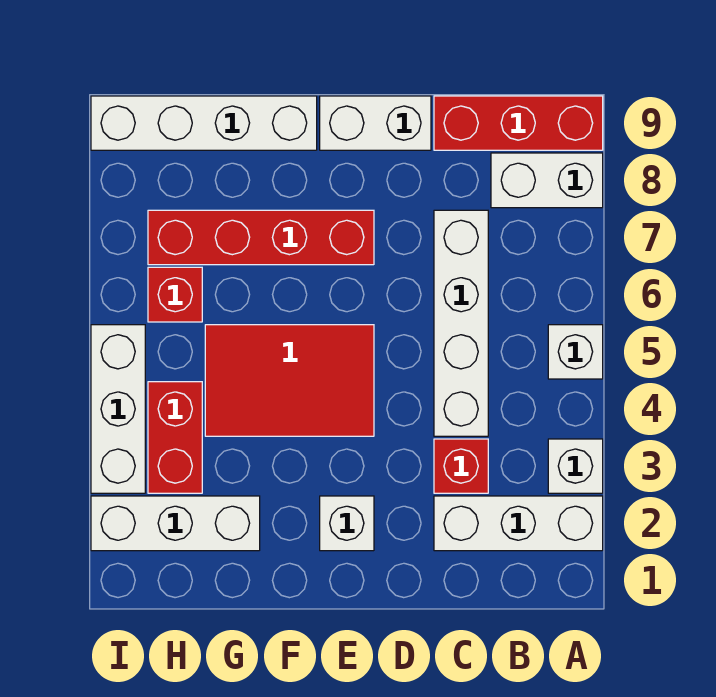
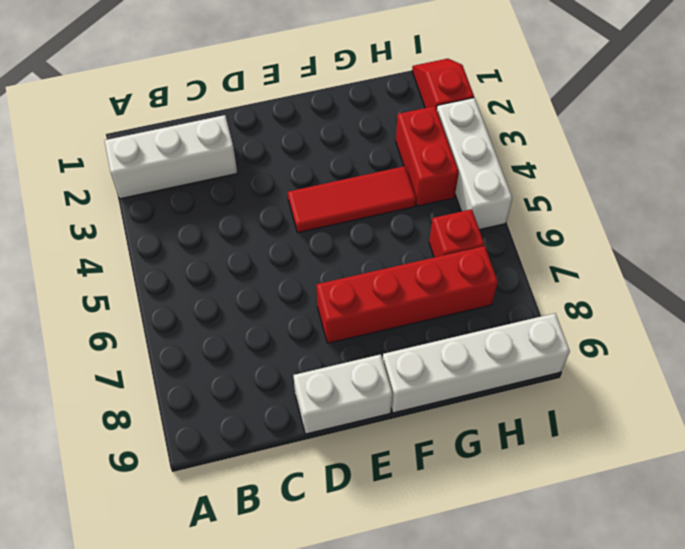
red 1x3 tile [288,166,416,233] -> red 2x3 tile [205,325,374,436]
red 1x2 slope [412,59,474,109] -> white 1x3 brick [91,496,260,551]
none -> white 1x1 brick [548,439,603,493]
none -> white 1x1 brick [548,325,603,379]
none -> white 1x2 brick [491,153,603,208]

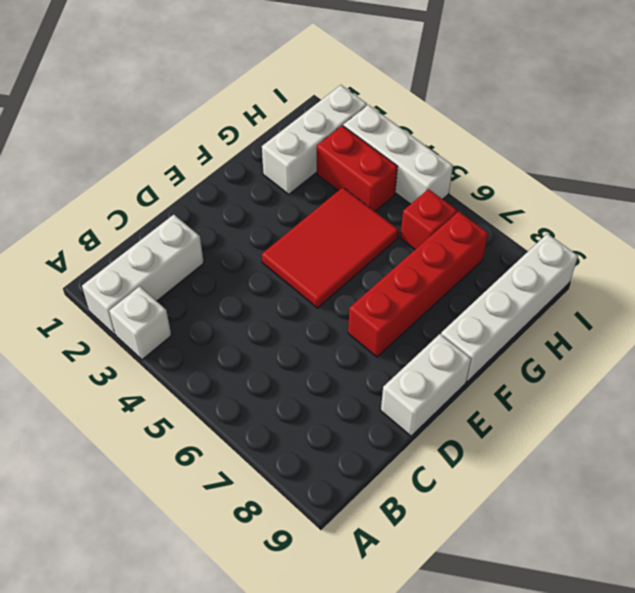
none -> white 1x1 brick [548,325,603,379]
none -> white 1x2 brick [491,153,603,208]
none -> red 1x3 brick [434,96,603,150]

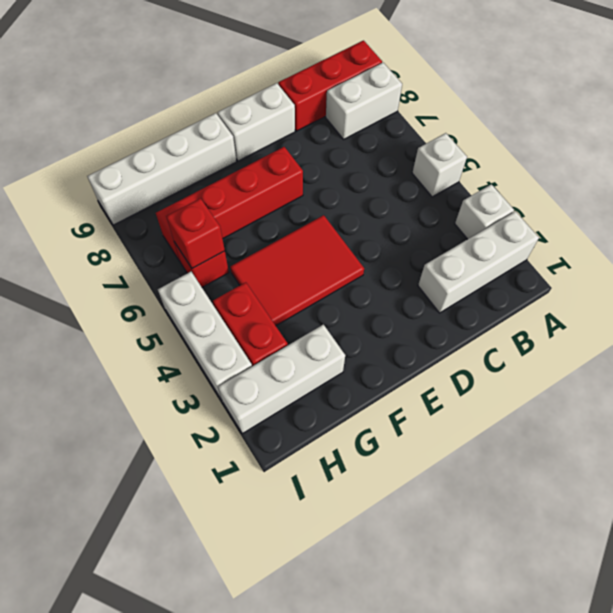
red 1x1 brick [166,198,225,268] -> red 1x1 brick moved to [434,439,488,493]
none -> white 1x4 brick [434,210,488,436]
none -> white 1x1 brick [320,496,374,551]

